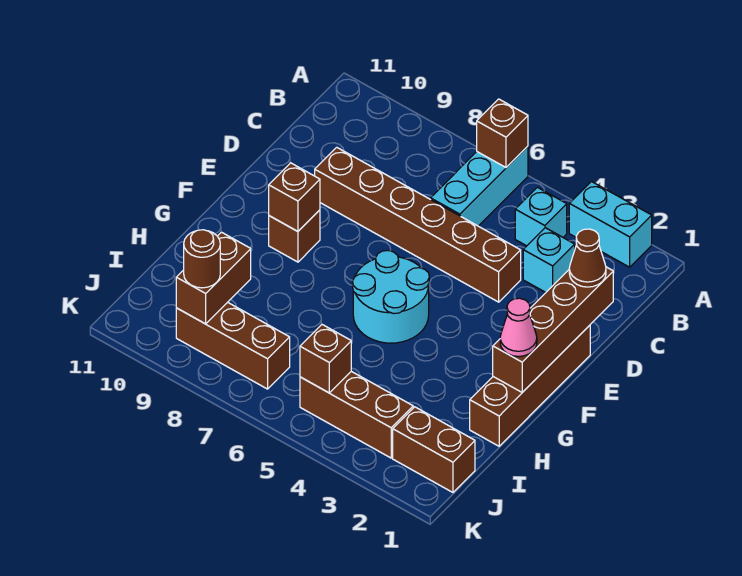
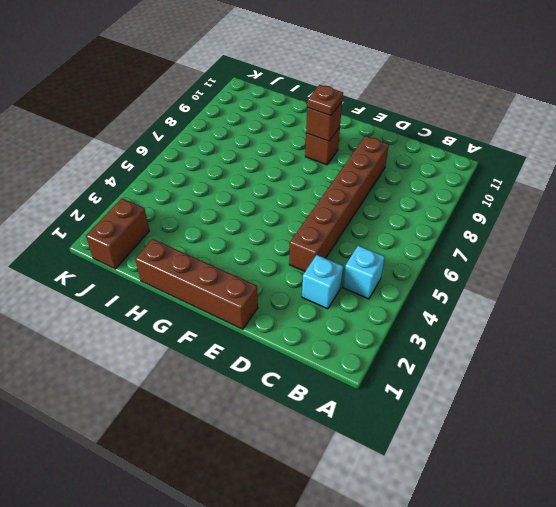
brown 1x1 plate [307,85,343,116] -> none
none -> cyan 1x2 brick [569,182,652,267]
none -> cyan 1x3 brick [431,146,528,226]
none -> cyan 2x2 round brick [352,250,429,343]

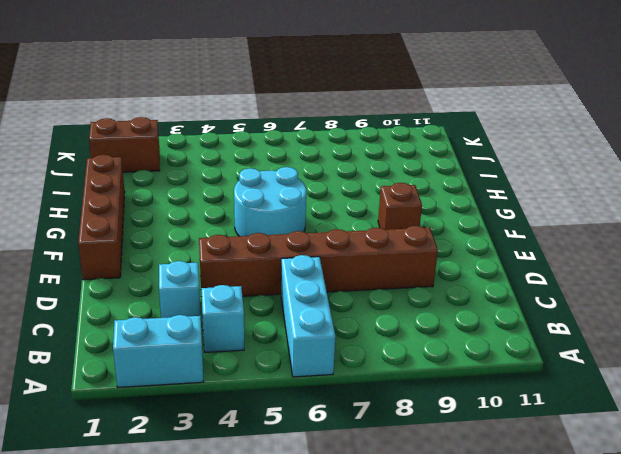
none -> brown 1x3 brick [300,371,413,458]
none -> brown 1x3 brick [176,302,290,389]
none -> brown 1x1 brick [477,99,528,167]

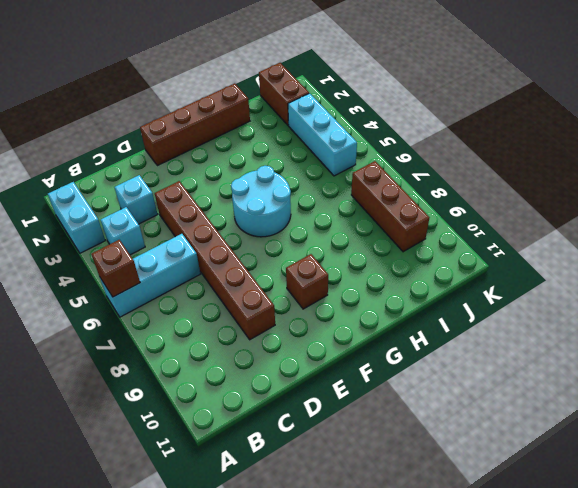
cyan 1x3 brick [288,93,357,176] -> brown 1x3 brick [300,371,413,458]
none -> brown 1x4 brick [493,267,613,392]
none -> brown 1x1 brick [269,163,320,231]
none -> brown 1x2 brick [176,232,251,324]

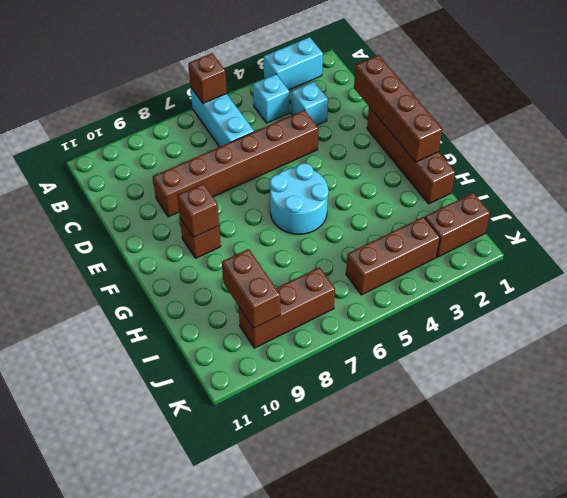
none -> brown 1x1 brick [300,325,351,393]
none -> brown 1x1 cone [569,229,606,287]
none -> pink 1x1 cone [500,298,537,356]

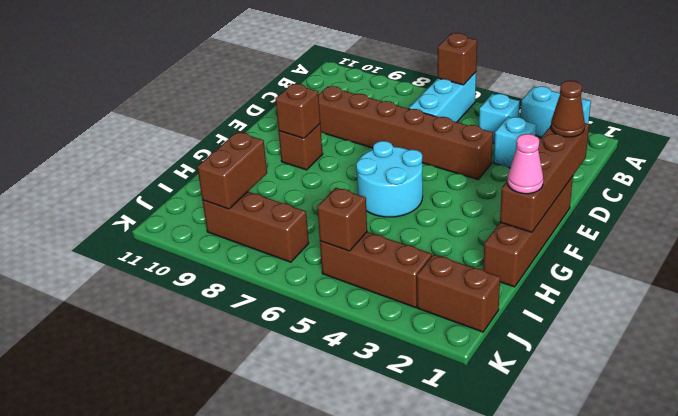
none -> brown 1x1 round brick [184,230,220,288]

